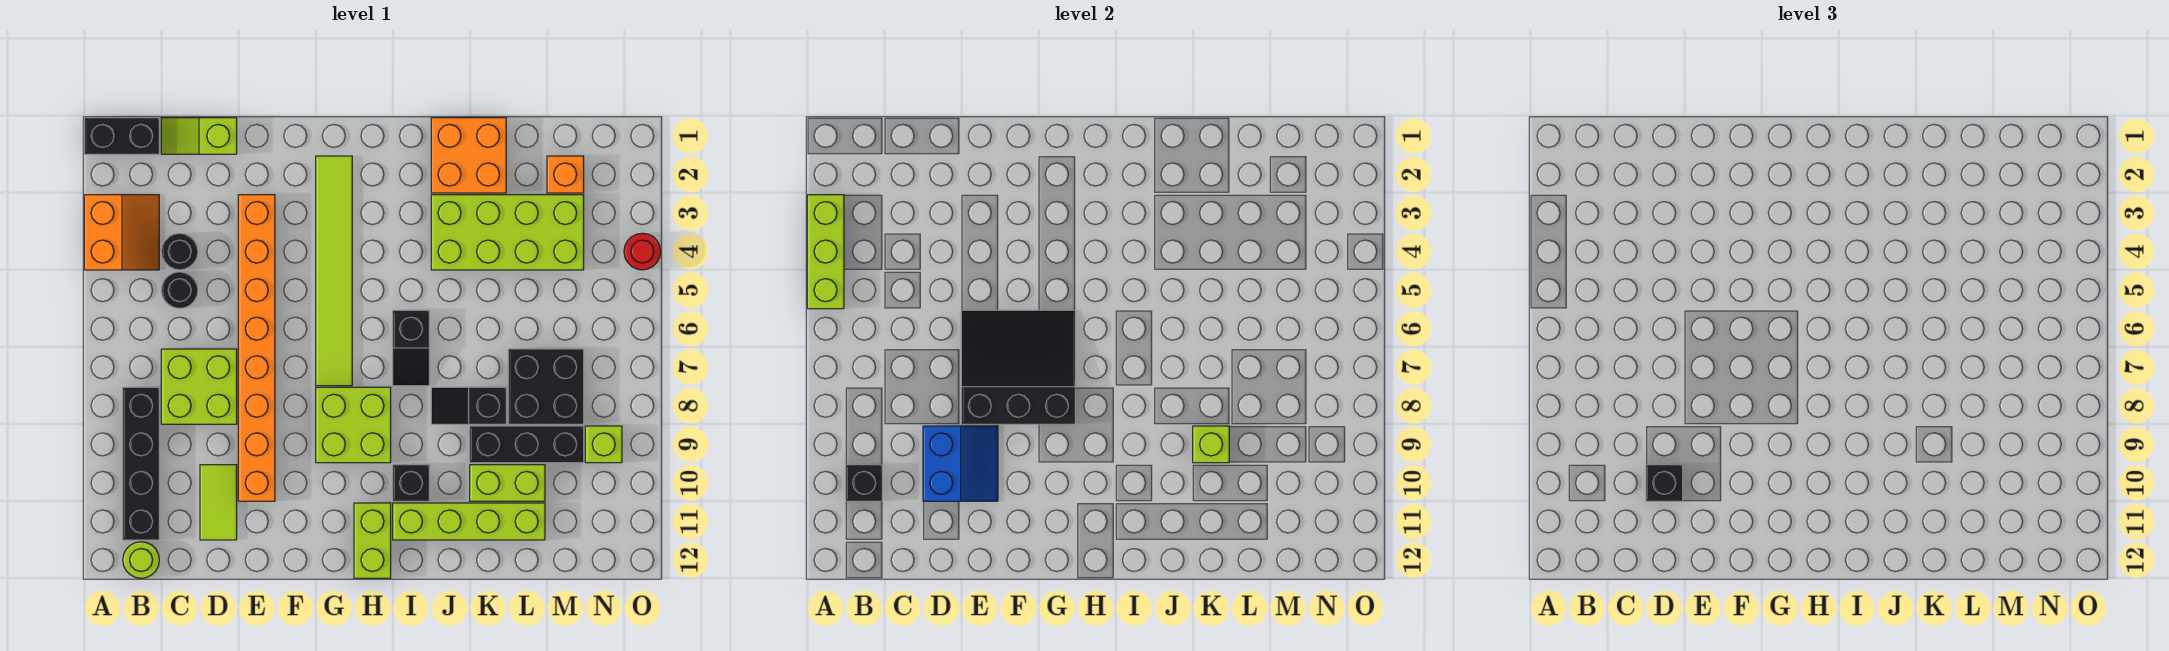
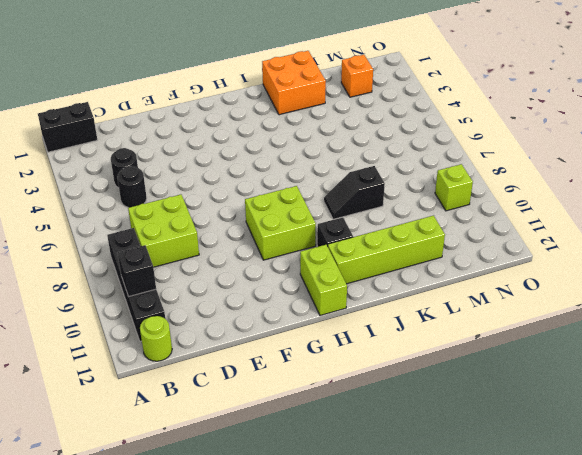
none -> orange 2x2 slope [84,195,159,270]
none -> lime 1x2 slope [161,118,237,154]
none -> lime 1x2 tile [200,465,237,540]
none -> orange 1x8 brick [238,195,275,501]

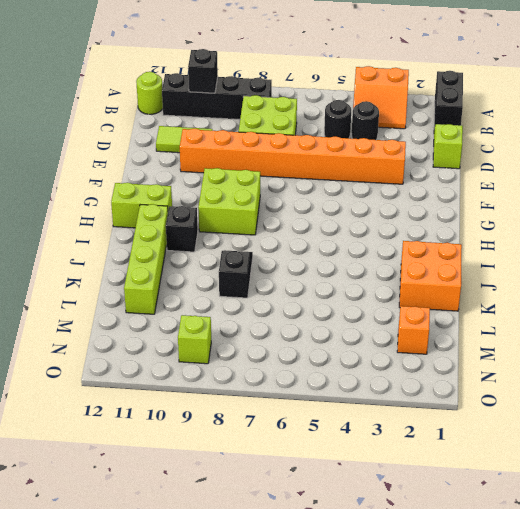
none -> lime 1x6 tile [316,156,352,386]
none -> black 1x2 slope [393,310,429,386]
none -> lime 2x4 brick [431,195,584,270]
none -> black 1x3 brick [470,426,584,463]

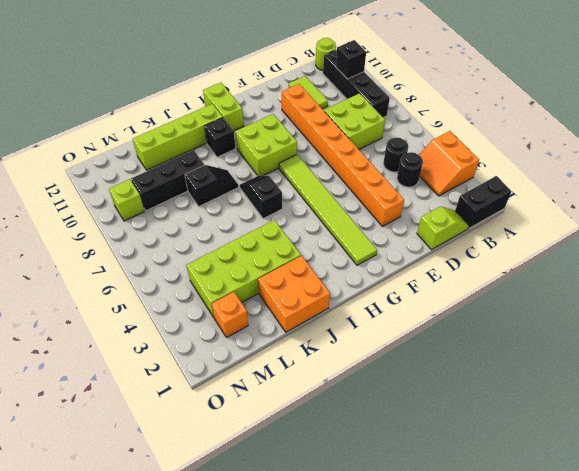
none -> lime 1x2 brick [470,465,545,501]
none -> black 2x2 brick [508,349,584,424]
none -> red 1x1 round brick [624,233,661,270]
none -> lime 1x3 brick [807,195,844,309]

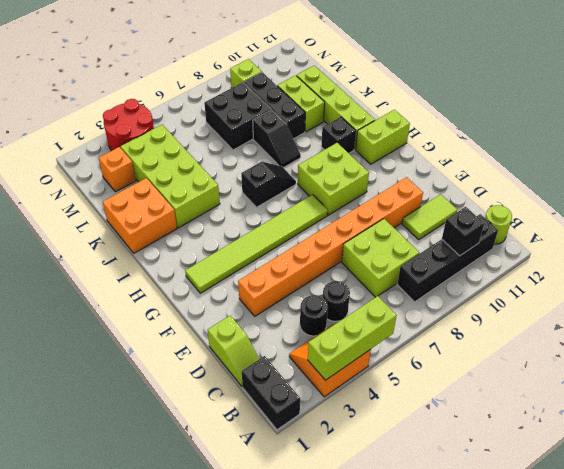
red 2x2 round brick [103,99,154,151] -> red 1x1 round brick [624,233,661,270]
none -> blue 2x2 slope [923,426,998,501]
none -> black 3x3 slope [961,310,1075,424]
none -> lime 1x1 brick [1193,426,1229,463]
none -> black 1x1 brick [1646,465,1683,501]

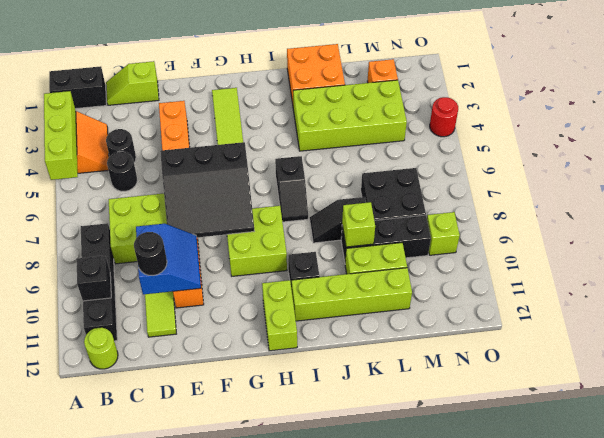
black 1x1 round brick [134,232,167,276] -> black 1x1 brick [1646,465,1683,501]
black 3x3 slope [160,142,254,237] -> black 3x3 slope turned to [961,310,1075,424]

